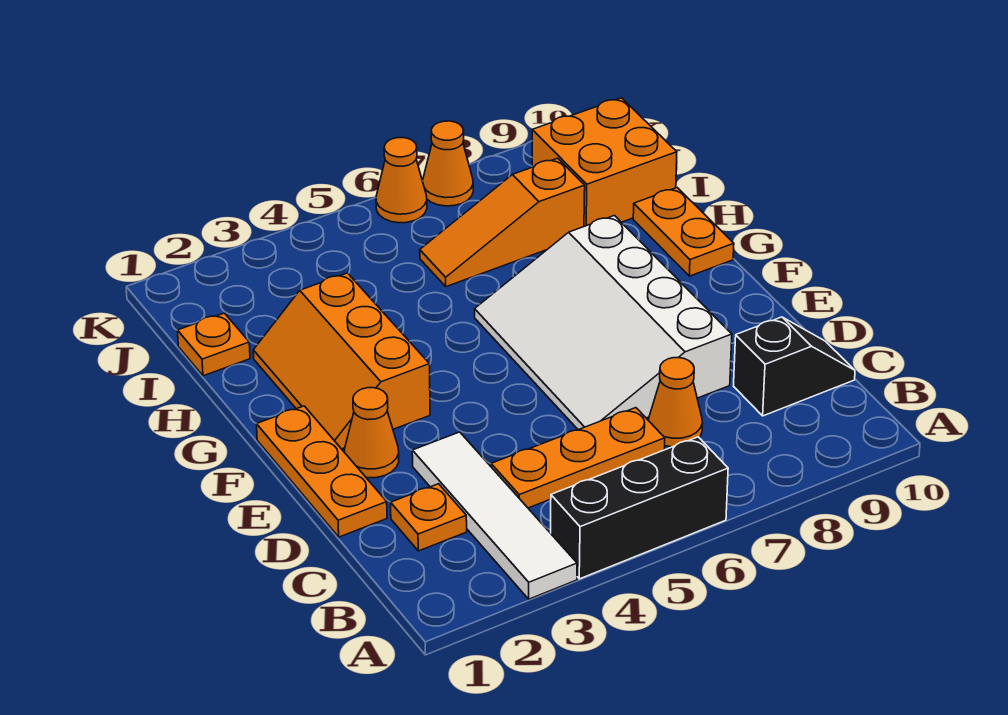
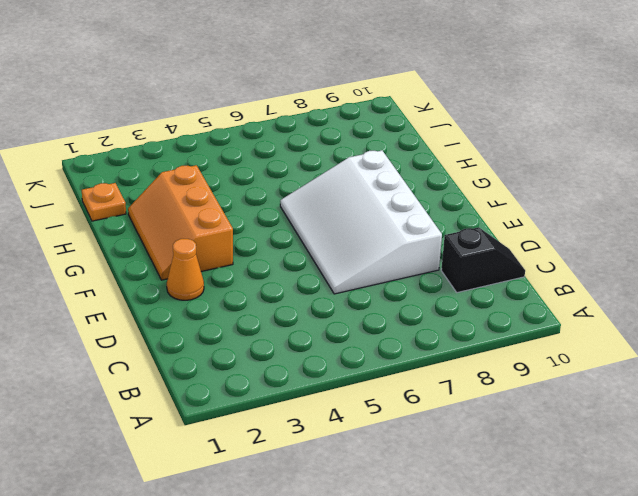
none -> white 1x4 tile [412,432,577,599]
none -> black 1x3 brick [551,437,728,579]
none -> orange 1x1 plate [391,484,467,551]

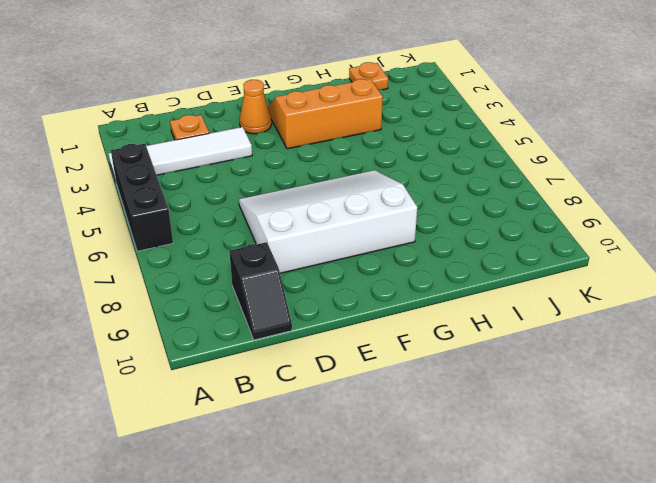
none -> orange 1x3 plate [491,408,665,508]
none -> orange 1x1 cone [648,358,703,447]
none -> orange 1x3 plate [257,406,387,537]

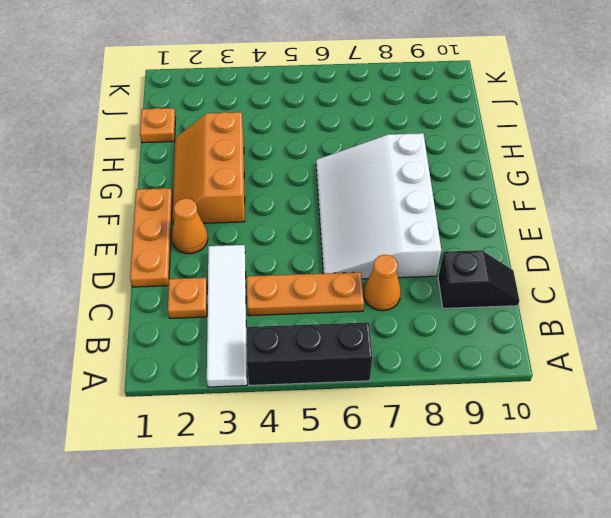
none -> orange 1x2 plate [633,188,734,276]
none -> orange 1x3 slope [420,158,585,287]
none -> orange 2x2 brick [532,98,677,226]

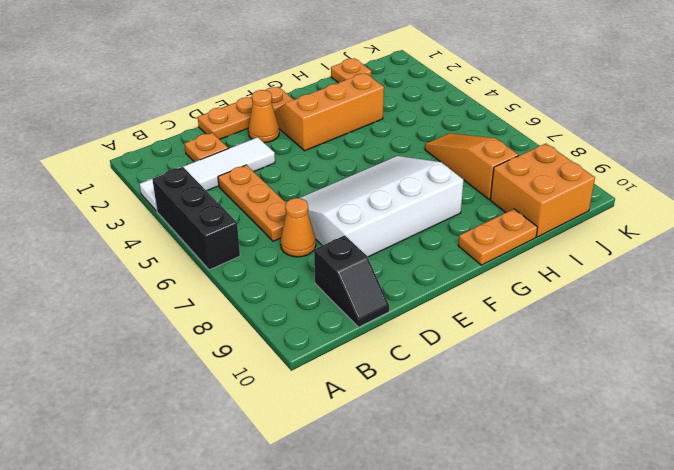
none -> orange 1x1 cone [376,138,427,223]
none -> orange 1x1 cone [423,121,473,206]

